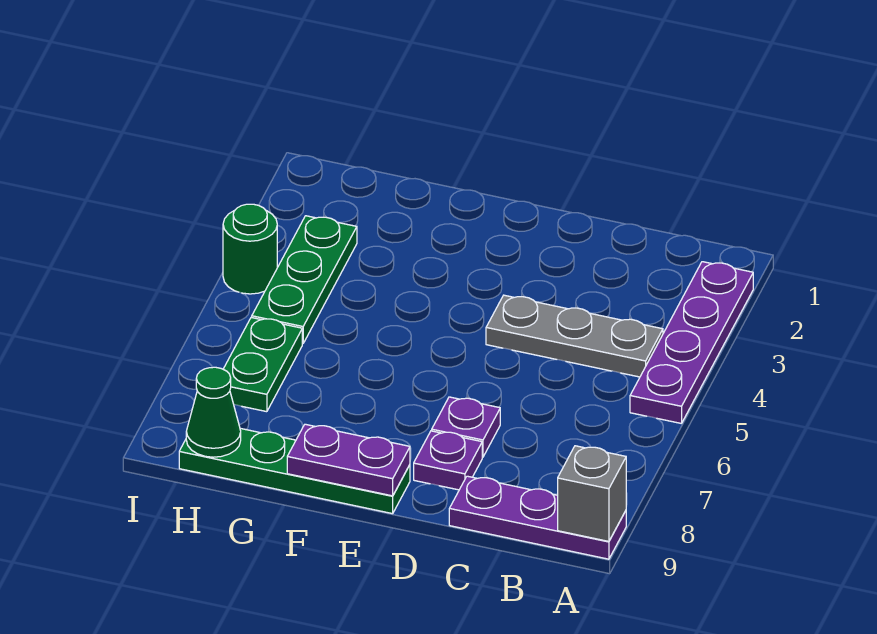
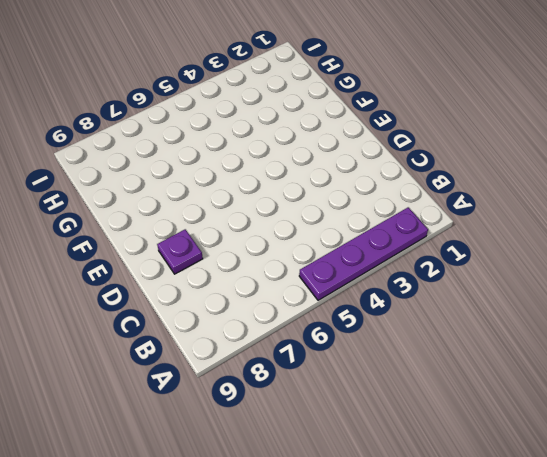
none -> purple 1x3 plate [449,476,626,559]
none -> grey 1x3 plate [486,295,663,377]
none -> purple 1x1 plate [432,397,500,457]

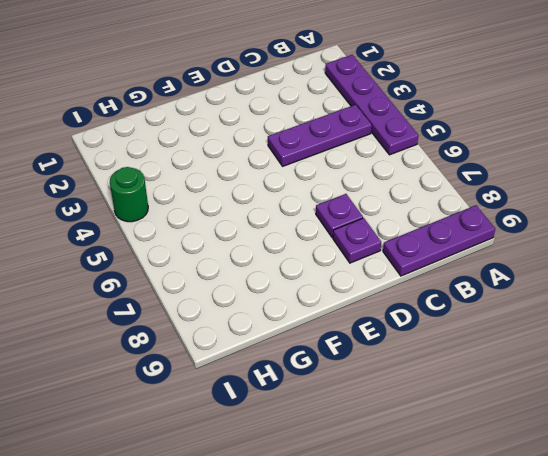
purple 1x3 plate [268,105,372,166] -> grey 1x3 plate [486,295,663,377]
none -> green 1x4 plate [179,428,410,514]
none -> green 1x3 plate [252,216,357,344]
none -> green 1x2 plate [223,317,302,412]

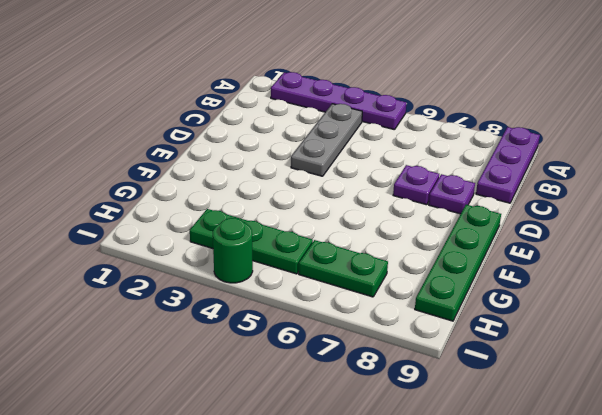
none -> grey 1x1 brick [558,446,626,541]
none -> purple 1x2 plate [287,424,410,496]
none -> green 1x1 cone [186,367,241,457]

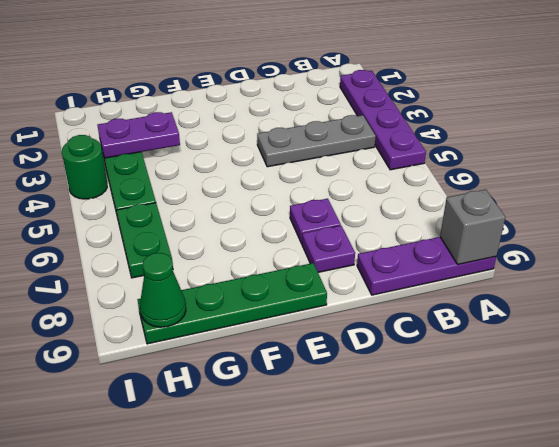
purple 1x2 plate [97,112,180,158] -> purple 1x2 plate moved to [287,424,410,496]

